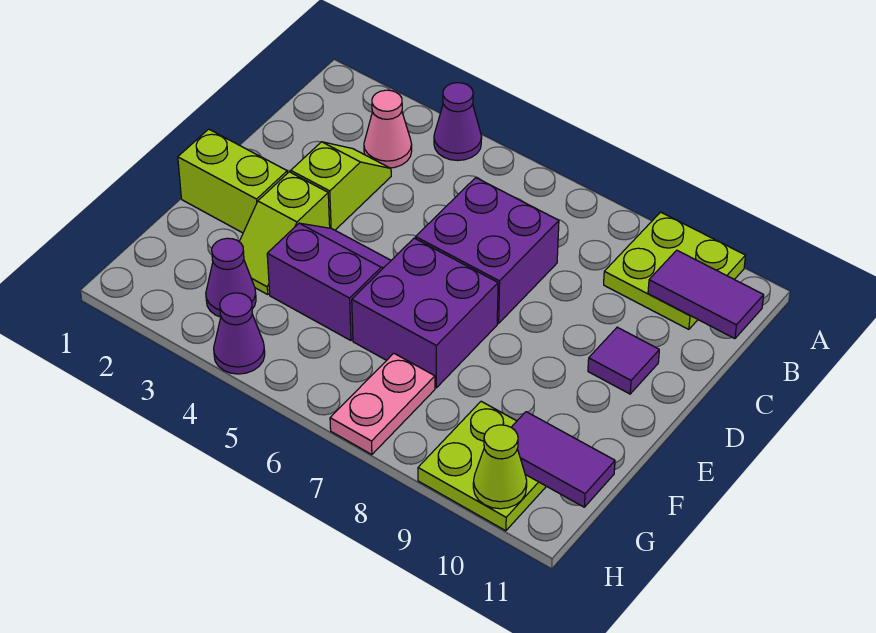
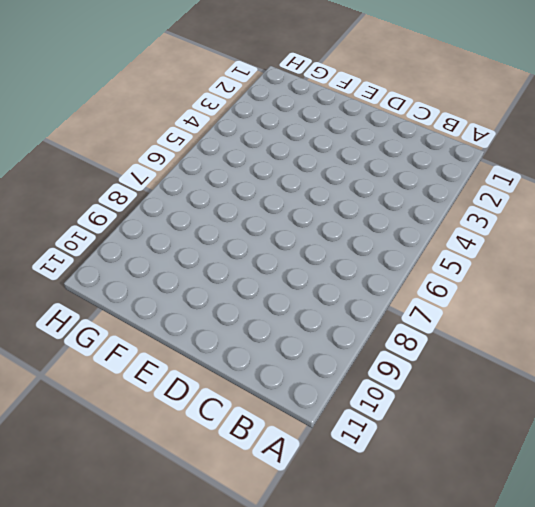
none -> purple 1x1 cone [434,83,482,161]
none -> lime 2x2 plate [604,212,745,329]
none -> pink 1x1 cone [364,90,412,168]

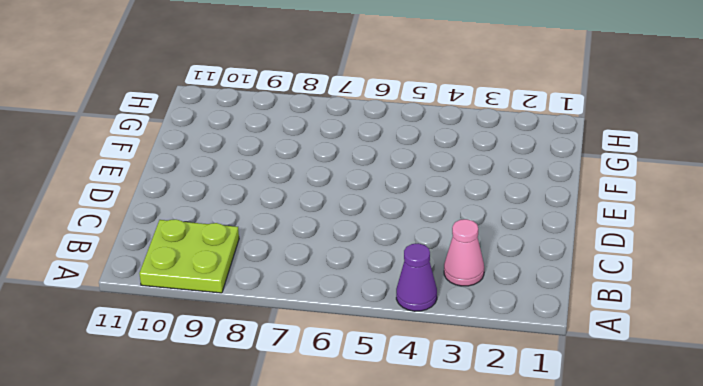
none -> lime 1x2 slope [291,142,391,230]
none -> purple 2x2 brick [416,178,559,323]
none -> purple 1x1 tile [588,327,659,394]

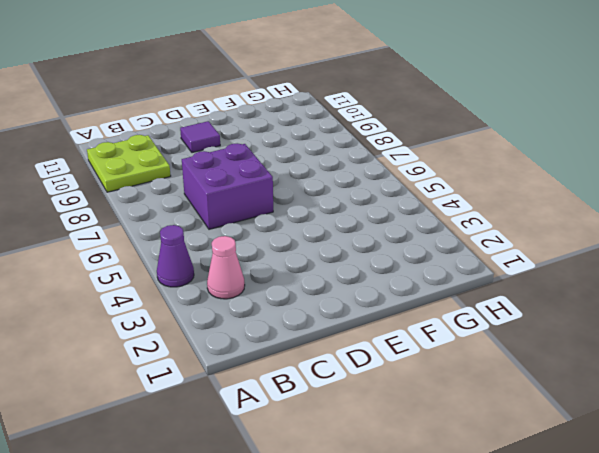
none -> lime 1x2 slope [291,142,391,230]
none -> lime 1x2 brick [178,129,287,233]
none -> lime 1x2 slope [239,172,330,294]

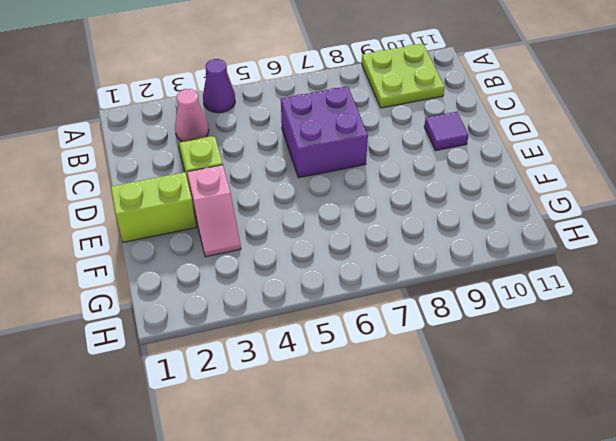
pink 1x2 slope [187,165,241,257] -> lime 1x2 slope [239,172,330,294]
none -> purple 2x2 slope [267,223,391,340]
none -> purple 2x2 brick [352,238,498,388]
none -> purple 1x1 cone [206,238,256,317]

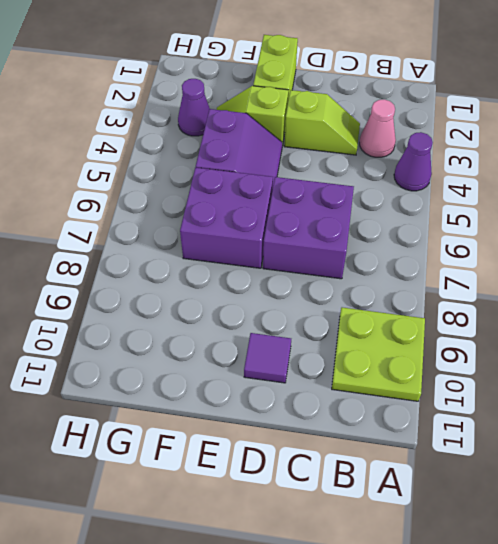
none -> pink 1x2 plate [330,353,435,455]
none -> lime 2x2 plate [418,401,546,531]
none -> purple 1x1 cone [214,293,265,374]

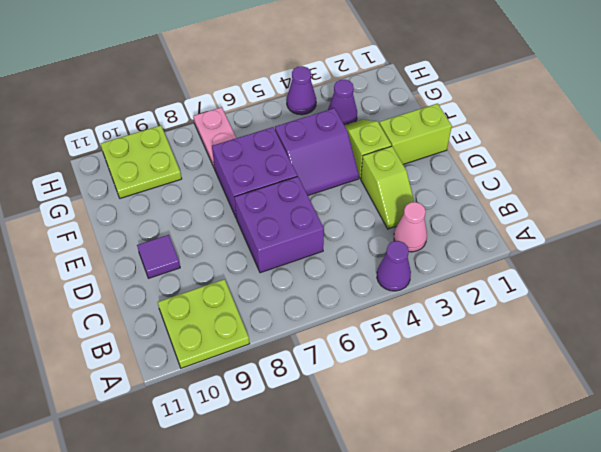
none -> purple 1x2 tile [648,250,764,339]
none -> purple 1x2 tile [511,412,615,507]
none -> lime 1x1 cone [473,425,527,509]

